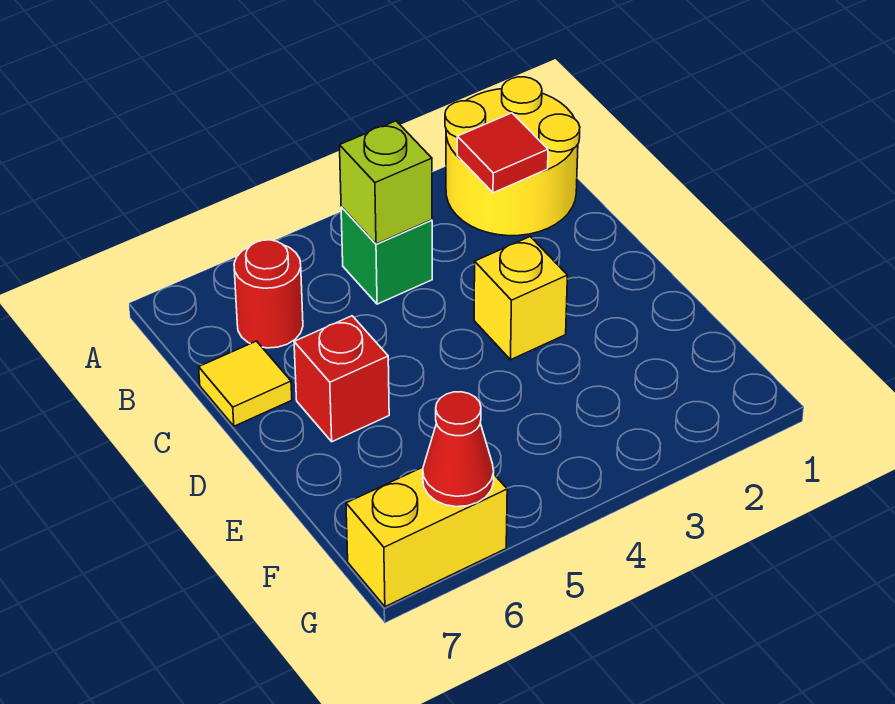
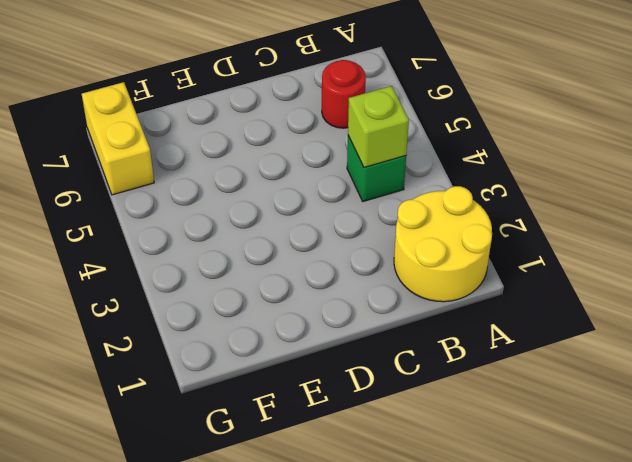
none -> yellow 1x1 tile [199,341,292,426]
none -> yellow 1x1 brick [474,237,567,360]

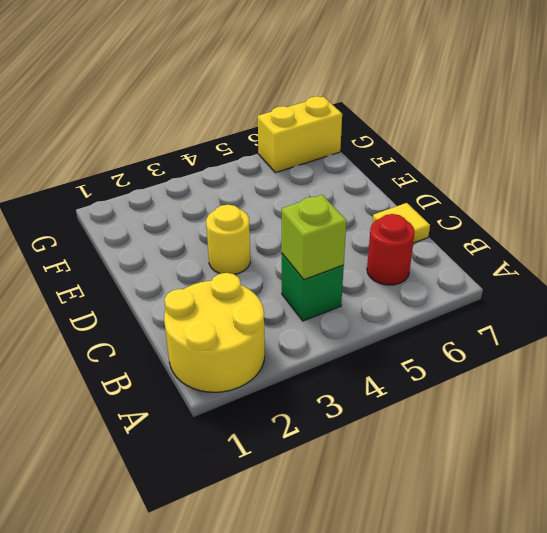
yellow 1x1 round brick [206,205,250,274] -> yellow 1x1 brick [474,237,567,360]
none -> red 1x1 brick [294,316,389,442]
none -> red 1x1 tile [457,113,548,193]

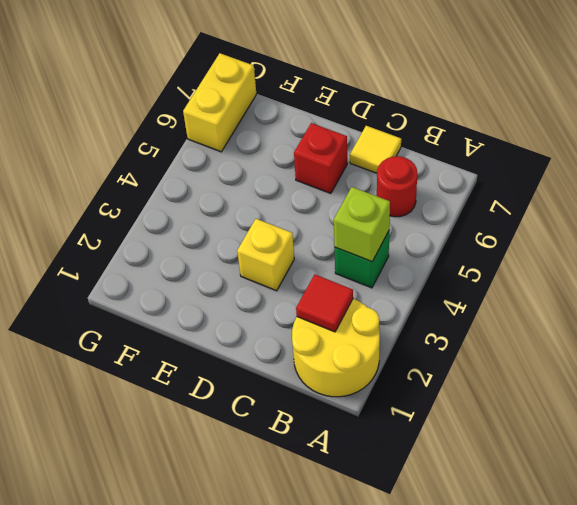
none -> red 1x1 cone [423,392,494,507]

